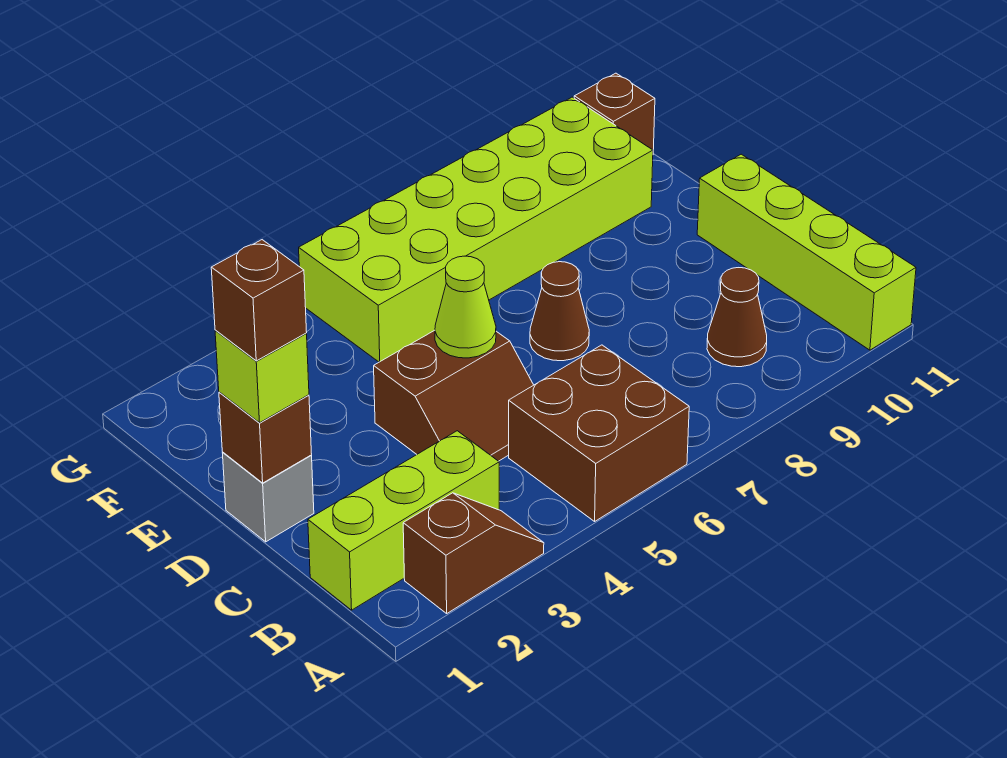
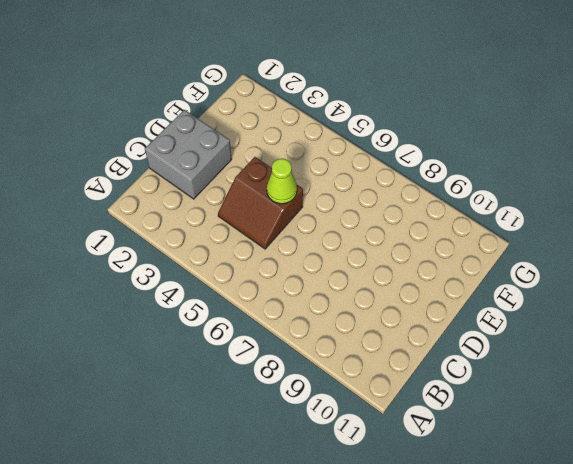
grey 2x2 brick [145,110,232,199] -> grey 1x1 brick [223,453,314,542]
none -> brown 1x2 slope [403,493,544,613]
none -> brown 2x2 brick [509,345,689,521]
none -> lime 1x4 brick [697,154,916,350]

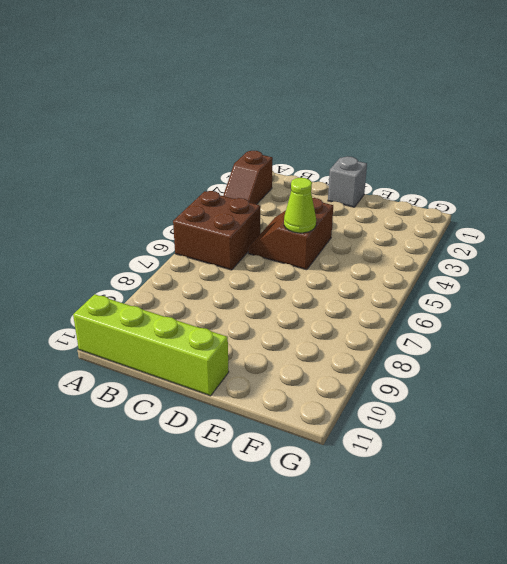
none -> lime 1x3 brick [308,431,499,610]
none -> brown 1x1 cone [707,268,767,367]
none -> brown 1x1 cone [530,262,589,361]

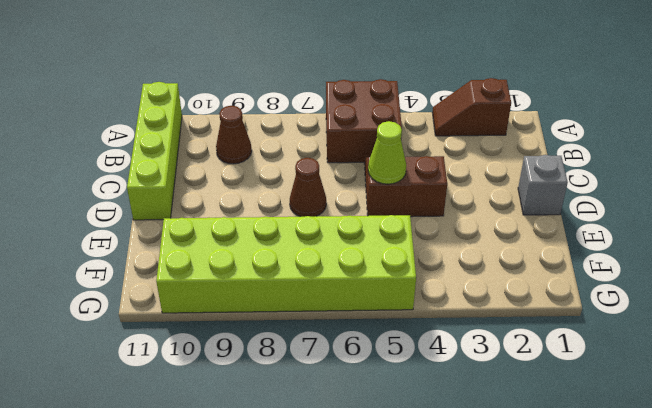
none -> lime 1x3 brick [308,431,499,610]
none -> brown 1x1 brick [574,73,655,150]
none -> brown 1x1 brick [219,392,312,483]

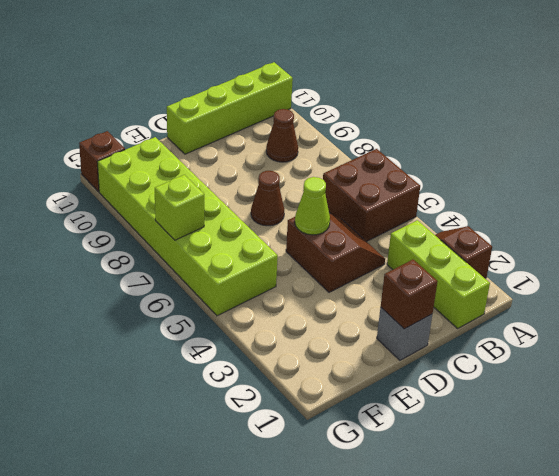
lime 1x1 brick [155,175,204,240] -> lime 1x1 brick moved to [215,330,309,423]
none -> brown 1x1 brick [211,240,307,361]

